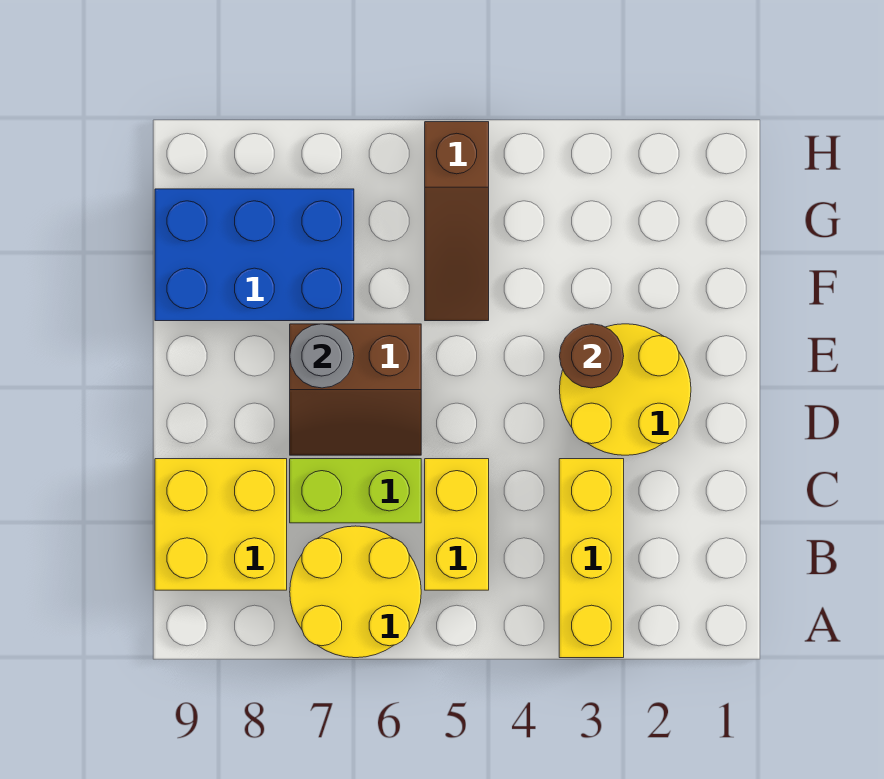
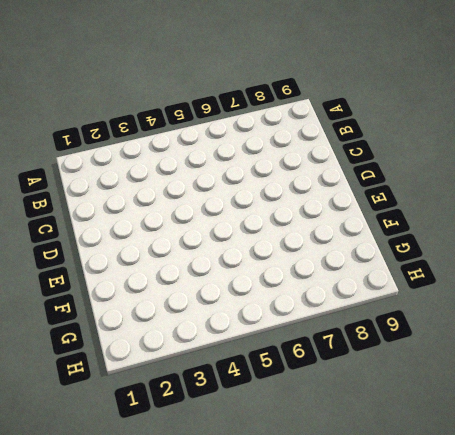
none -> yellow 1x3 brick [559,459,624,658]
none -> yellow 2x2 round brick [290,526,421,658]

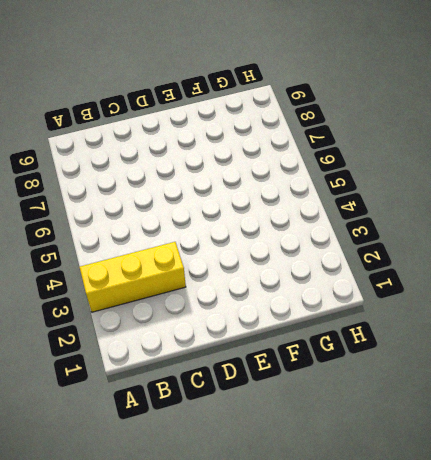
none -> yellow 2x2 round brick [290,526,421,658]
none -> yellow 1x2 brick [425,459,489,590]

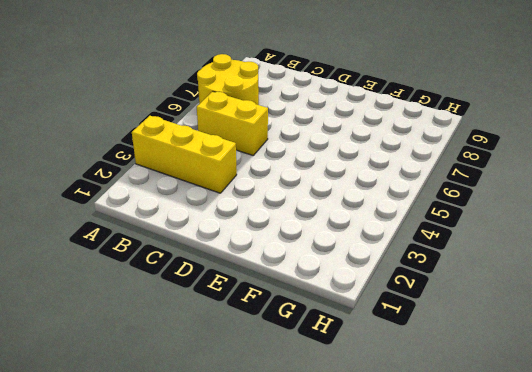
none -> yellow 2x2 brick [155,459,287,590]
none -> lime 1x2 brick [290,459,421,523]

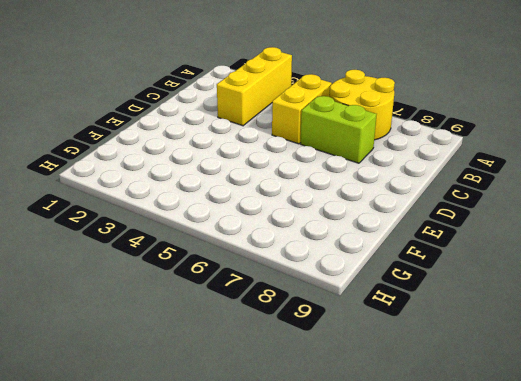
none -> yellow 2x2 brick [155,459,287,590]
none -> yellow 2x2 round brick [559,324,691,455]

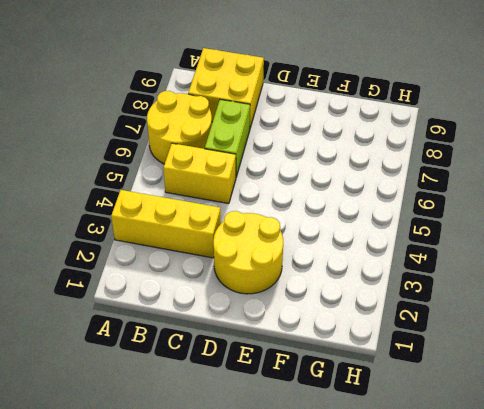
none -> brown 2x2 slope [290,324,421,455]
none -> brown 1x3 slope [425,122,489,321]

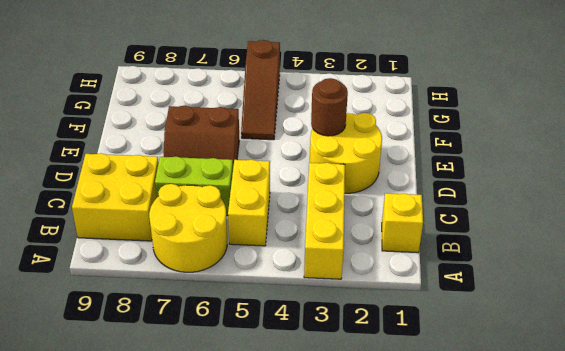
yellow 1x1 brick [382,193,423,253] -> none
none -> blue 2x3 brick [155,189,354,321]
none -> grey 1x1 round brick [290,324,354,388]

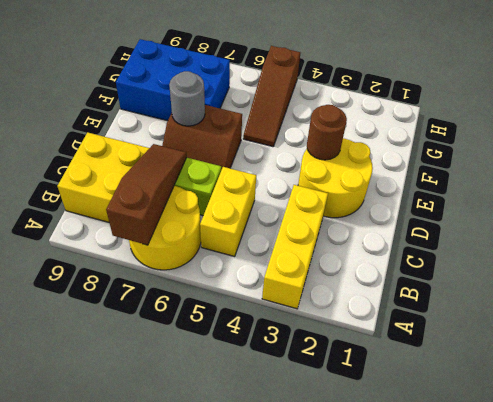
brown 1x3 slope [106,144,187,245] -> none

